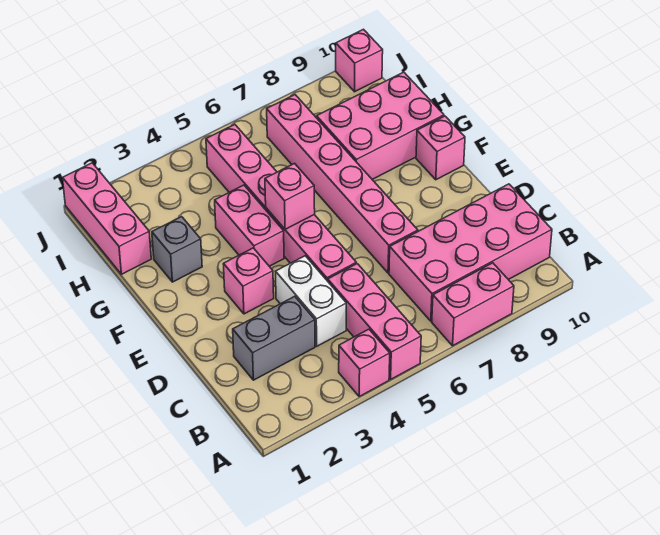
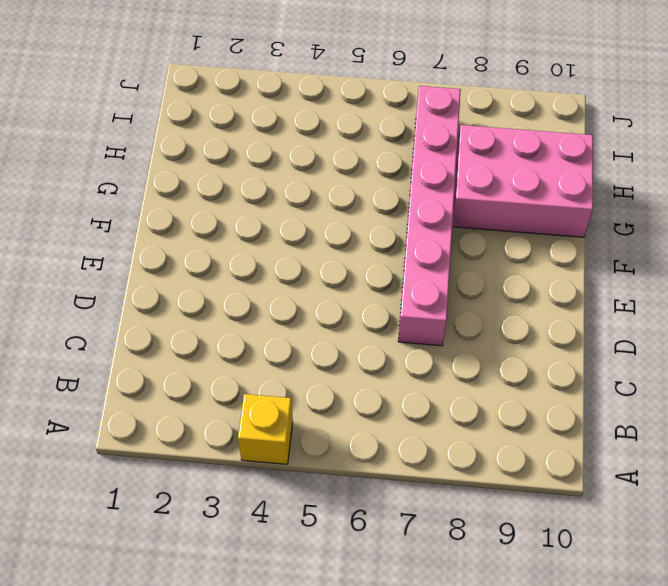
yellow 1x1 brick [238,394,293,464] -> pink 1x1 brick [339,329,390,396]
none -> pink 1x3 brick [328,264,421,379]
none -> pink 1x2 brick [432,263,514,346]
none -> pink 2x4 brick [389,184,552,321]

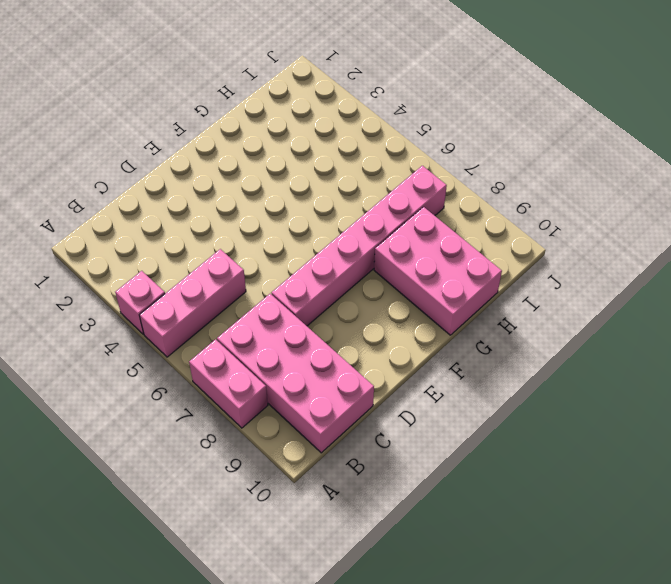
none -> grey 1x2 brick [233,296,315,380]
none -> white 1x2 brick [276,256,346,346]
none -> pink 1x6 brick [206,125,356,281]

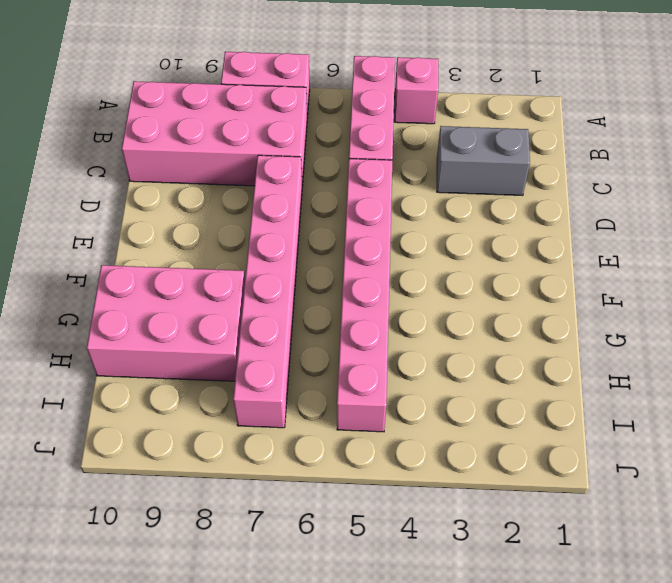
none -> white 1x2 brick [276,256,346,346]
none -> pink 1x1 brick [223,248,274,314]
none -> pink 1x2 brick [215,185,284,266]

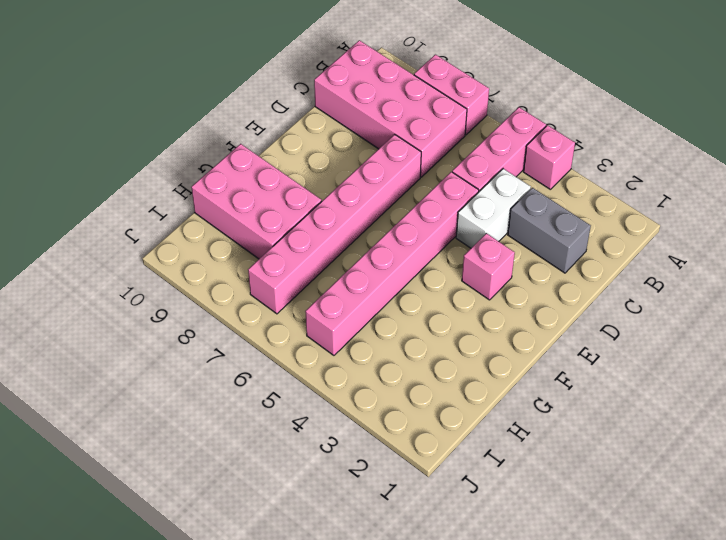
none -> pink 1x2 brick [215,185,284,266]
none -> pink 1x1 brick [416,116,465,180]
none -> grey 1x1 brick [152,217,202,282]

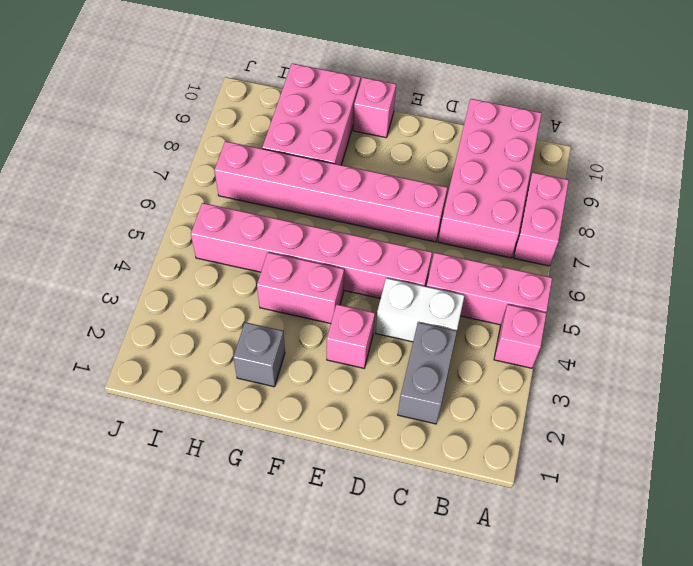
none -> pink 1x3 brick [63,163,151,274]
none -> pink 1x1 brick [336,29,383,92]
none -> pink 1x1 brick [265,164,315,229]

